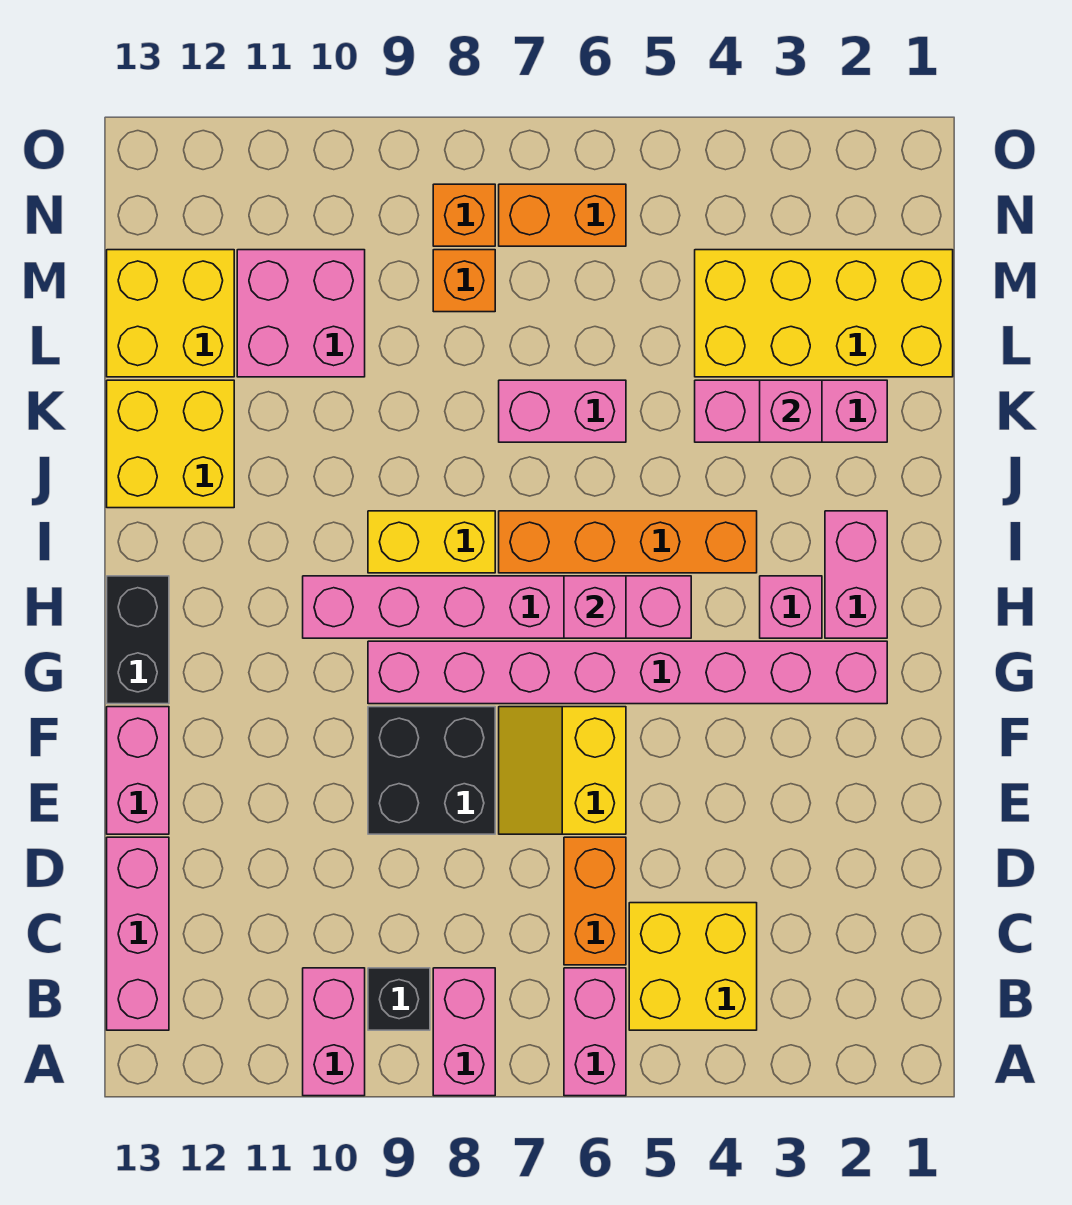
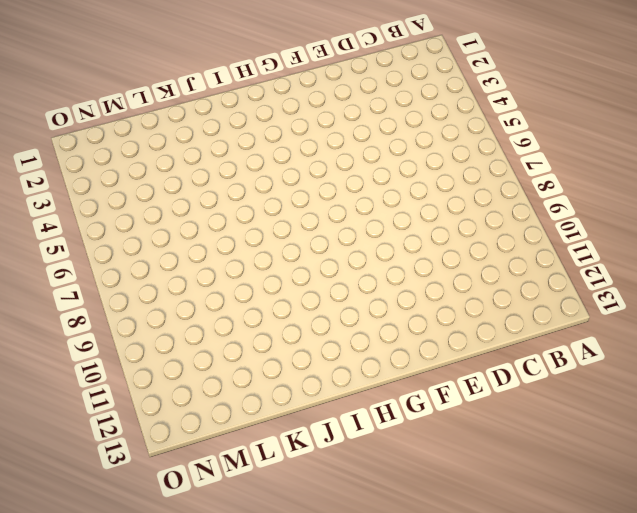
none -> pink 1x2 brick [564,968,626,1096]
none -> pink 1x2 brick [433,968,495,1096]
none -> pink 1x2 brick [303,968,365,1096]

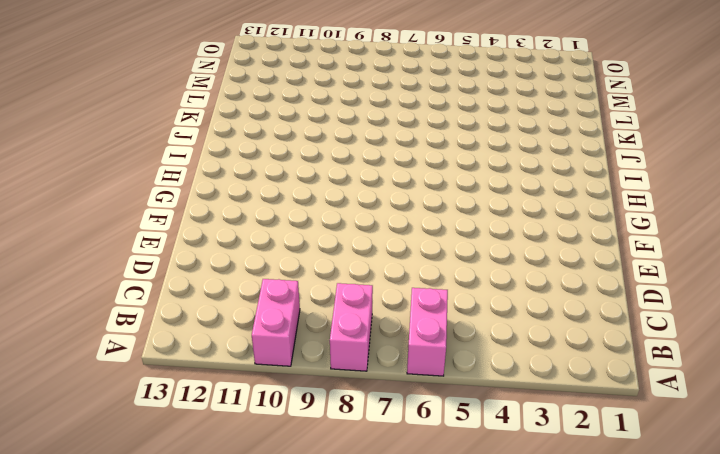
none -> yellow 2x2 brick [629,903,757,1030]
none -> black 1x1 brick [368,968,430,1030]
none -> pink 1x3 brick [107,837,169,1030]

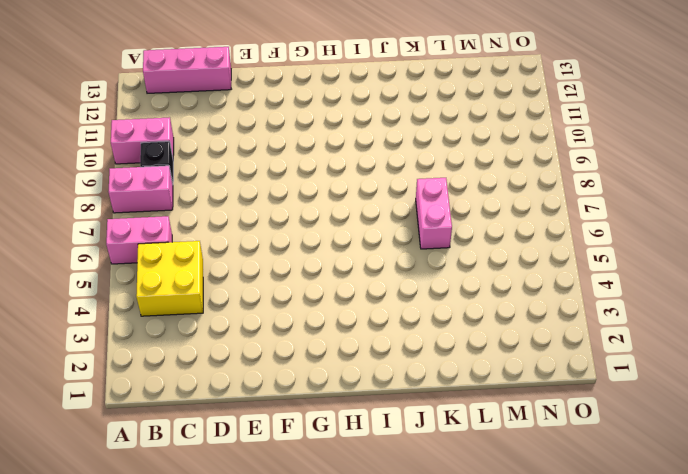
none -> orange 1x2 brick [564,837,626,965]
none -> yellow 2x2 slope [499,707,626,834]
none -> black 2x2 brick [368,707,495,834]

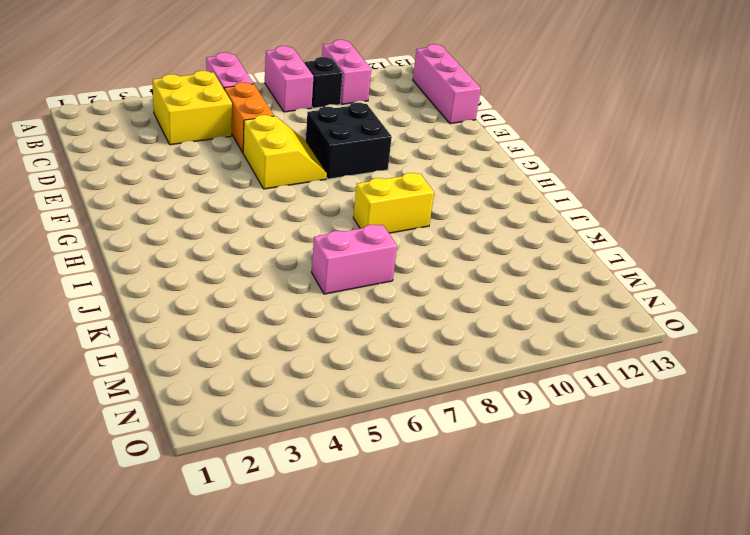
none -> pink 1x2 brick [107,707,169,834]
none -> pink 1x8 brick [368,641,887,704]
none -> black 1x2 brick [107,576,169,704]

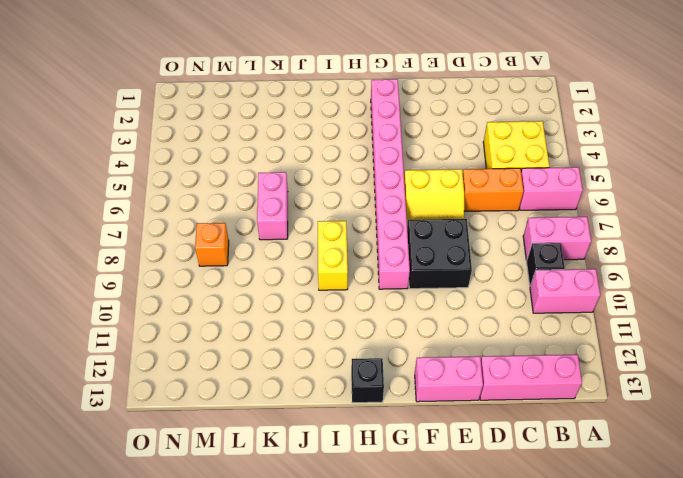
black 1x1 brick [351,358,384,403] -> black 1x2 brick [107,576,169,704]
none -> pink 1x2 brick [825,511,887,638]
none -> pink 1x1 brick [760,576,822,638]
none -> pink 1x6 brick [303,576,691,638]

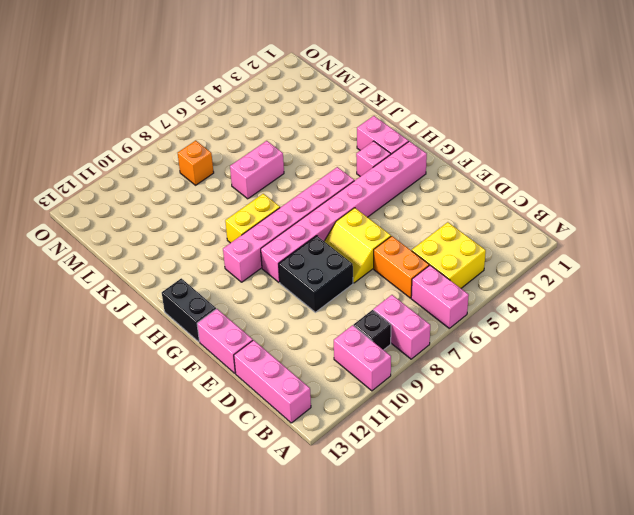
none -> orange 1x4 brick [499,511,757,573]
none -> yellow 2x2 brick [107,380,234,508]
none -> pink 1x3 brick [695,380,887,442]

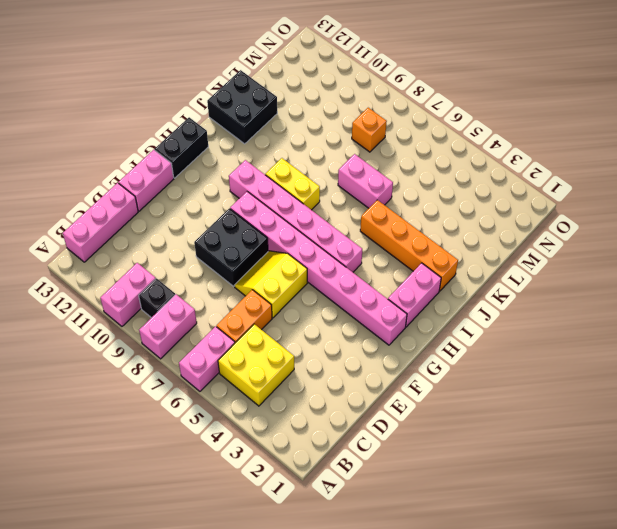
orange 1x4 brick [360,200,458,291] -> orange 1x4 brick moved to [499,511,757,573]
black 2x2 brick [207,70,277,144] -> yellow 2x2 brick [107,380,234,508]
none -> pink 1x1 brick [760,576,822,638]
none -> pink 1x3 brick [695,380,887,442]
none -> yellow 2x4 brick [695,250,953,377]

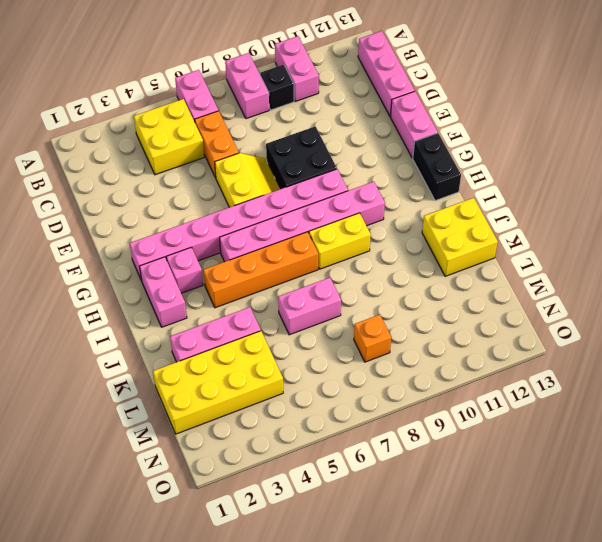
none -> pink 2x2 brick [237,250,365,377]
none -> yellow 2x2 brick [107,250,234,377]
none -> orange 1x2 brick [499,184,626,246]

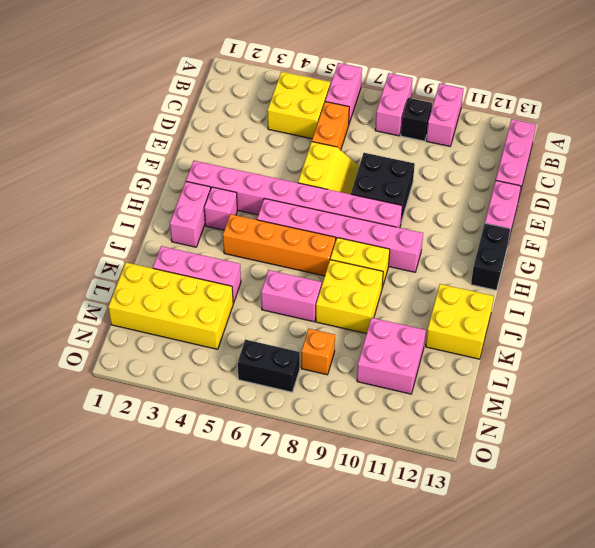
yellow 2x2 brick [316,260,383,334] -> yellow 2x2 brick moved to [107,250,234,377]
black 1x2 brick [238,340,300,392] -> orange 1x2 brick [499,184,626,246]
none -> orange 1x1 brick [433,184,495,246]
none -> pink 1x1 brick [564,576,626,638]
none -> pink 1x1 brick [760,380,822,442]

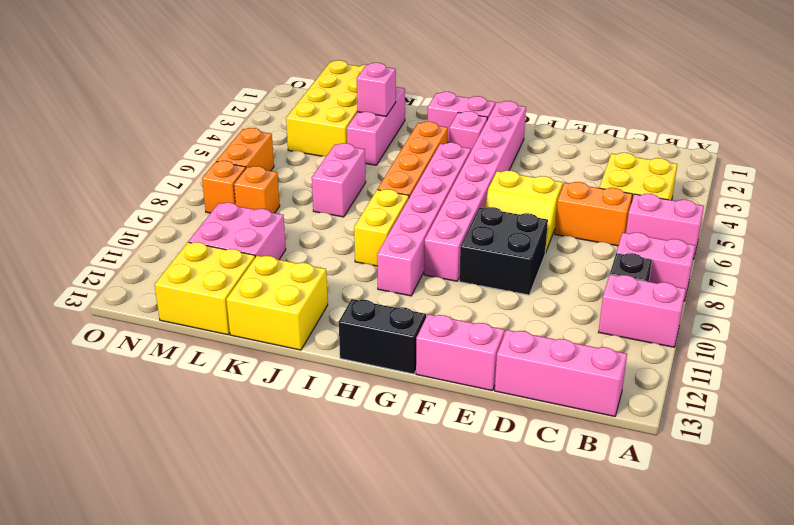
none -> pink 1x1 brick [564,576,626,638]

